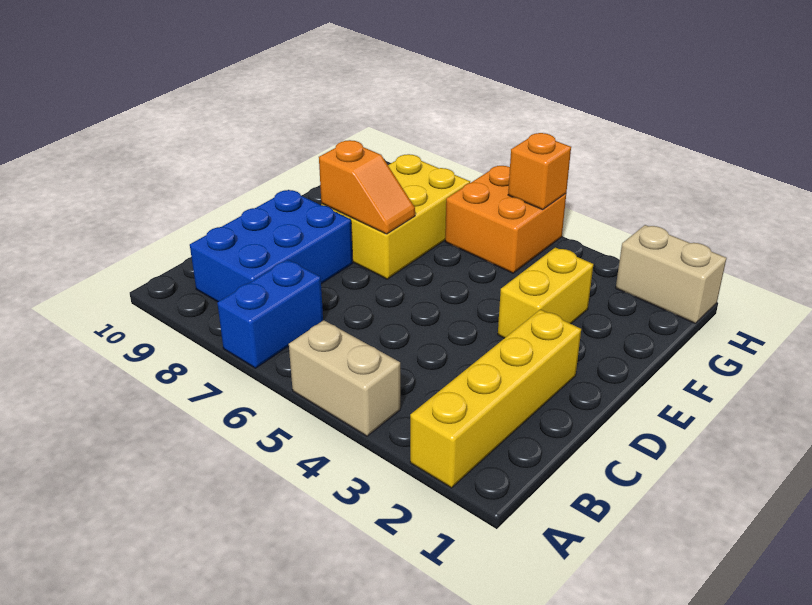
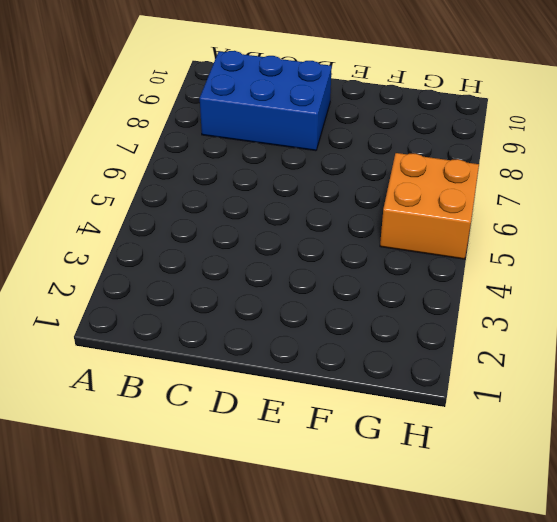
none -> yellow 1x4 brick [410,310,581,488]
none -> tan 1x2 brick [289,320,400,436]

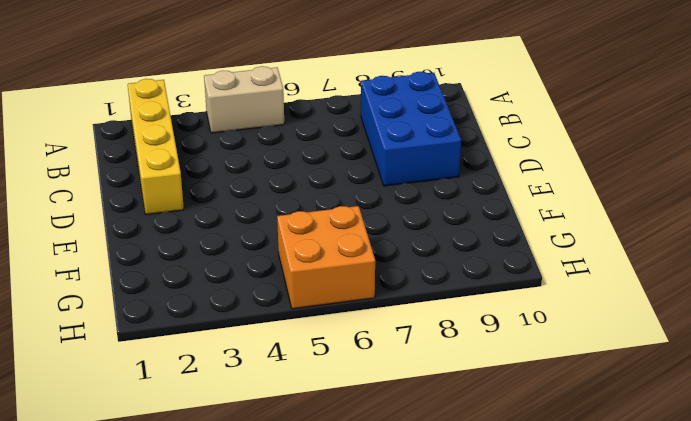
none -> blue 1x2 brick [217,260,323,368]
none -> yellow 1x2 brick [498,247,593,338]

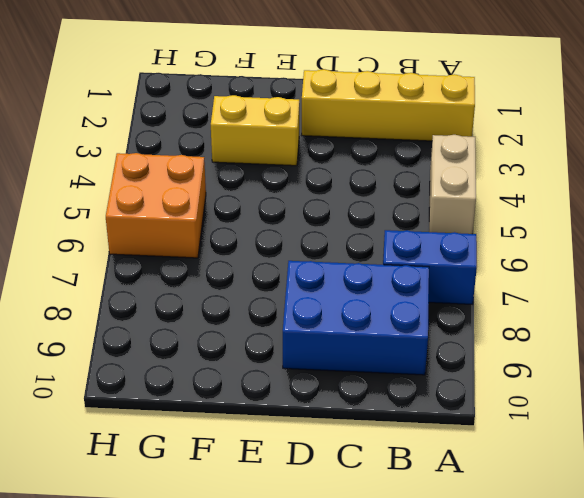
none -> yellow 2x3 brick [321,154,470,279]
none -> tan 1x2 brick [616,225,727,324]

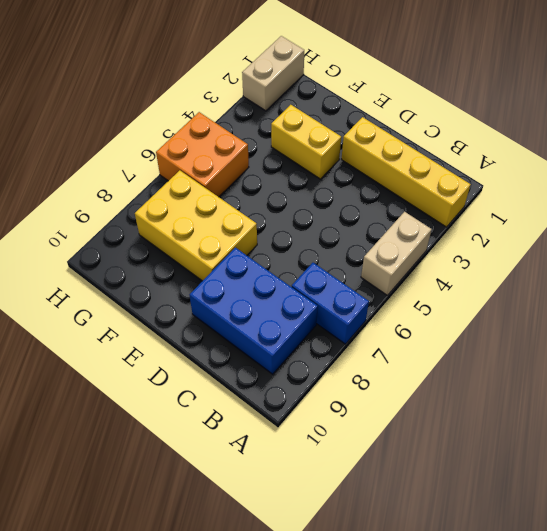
none -> orange 1x2 slope [319,140,415,234]
none -> orange 1x1 brick [508,133,571,210]

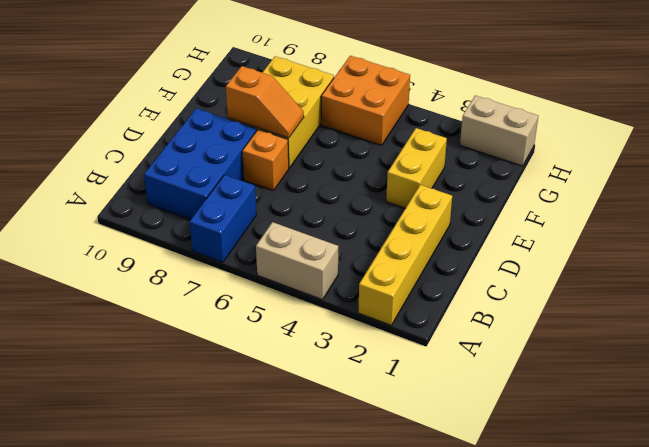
orange 1x1 brick [242,129,289,191] -> orange 1x1 brick moved to [508,133,571,210]

